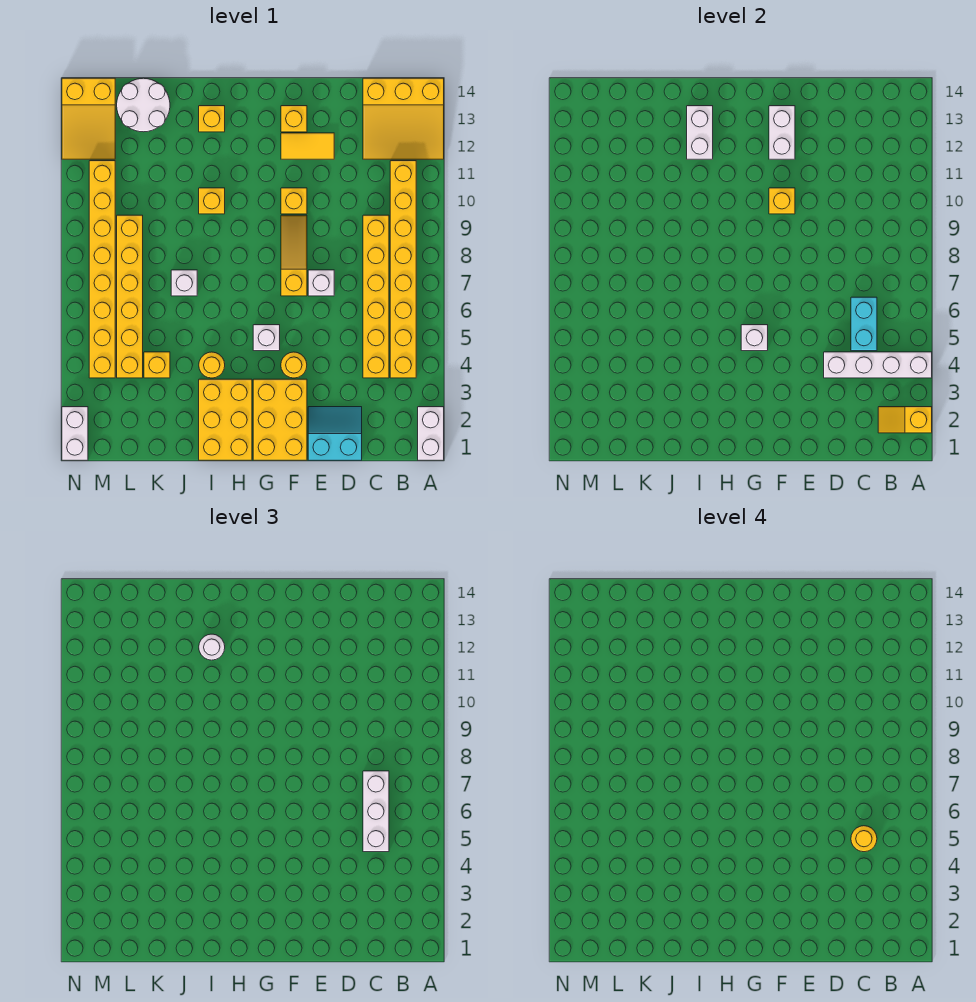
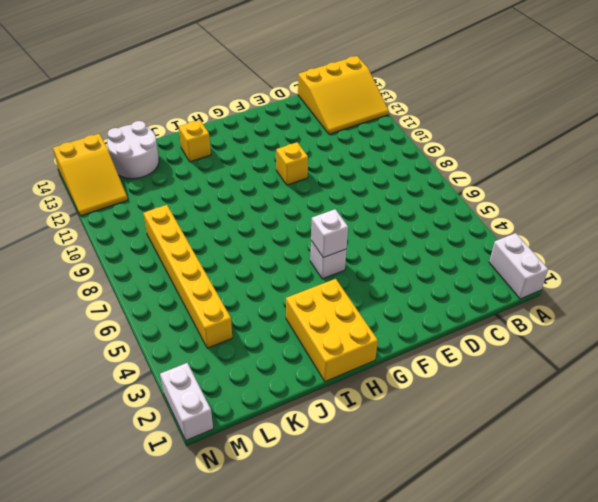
none -> yellow 1x8 brick [390,161,416,378]
none -> yellow 1x6 brick [363,215,389,378]
none -> cyan 2x2 slope [308,407,362,460]
none -> white 1x1 brick [308,270,334,296]

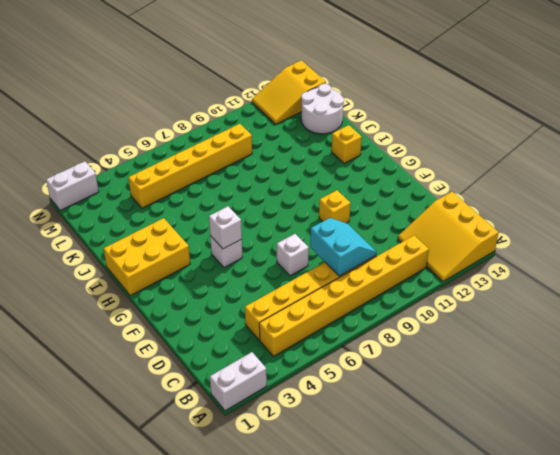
cyan 2x2 slope [310,218,377,276] -> cyan 2x2 slope moved to [308,407,362,460]
none -> yellow 1x2 tile [281,133,334,159]
none -> yellow 2x3 brick [253,379,307,460]
none -> yellow 1x1 round brick [281,352,307,378]
none -> yellow 1x3 slope [281,215,307,296]

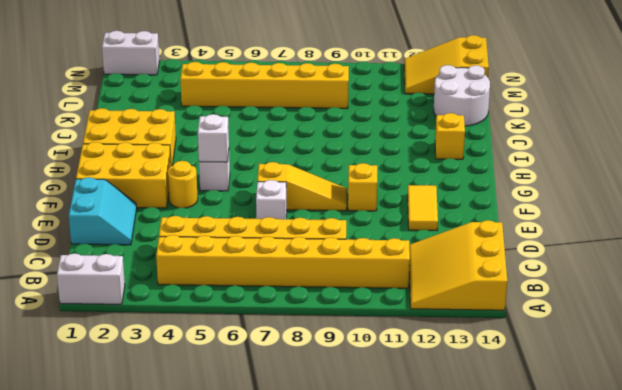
none -> yellow 1x1 brick [281,106,307,132]
none -> yellow 1x1 round brick [199,352,225,378]
none -> yellow 1x1 brick [199,188,225,214]
none -> white 1x1 brick [171,270,197,296]

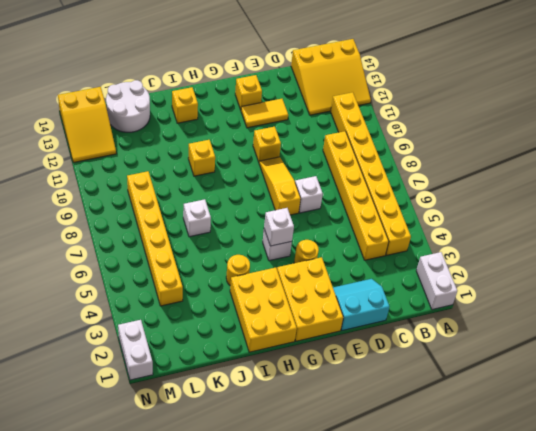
none -> yellow 1x1 brick [144,352,170,378]
none -> yellow 1x8 brick [89,161,115,378]
none -> yellow 1x2 slope [878,407,932,433]
none -> white 1x4 brick [824,352,932,378]

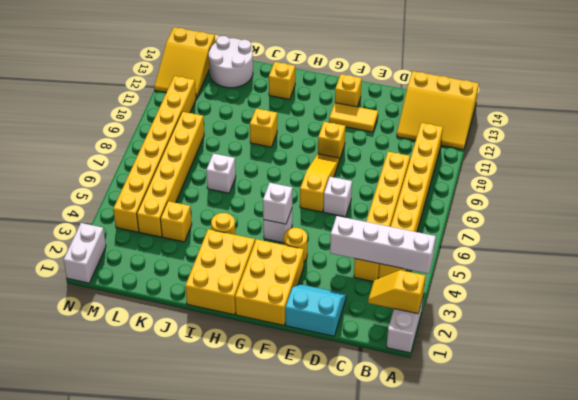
none -> cyan 1x2 brick [851,297,877,351]
none -> yellow 1x1 brick [769,188,795,214]
none -> white 1x2 brick [769,106,795,159]
none -> white 1x2 brick [687,106,713,159]

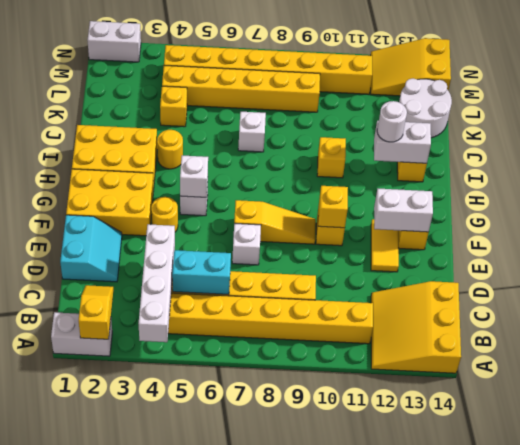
none -> white 1x3 brick [363,771,389,852]
none -> yellow 1x1 round brick [851,826,877,852]

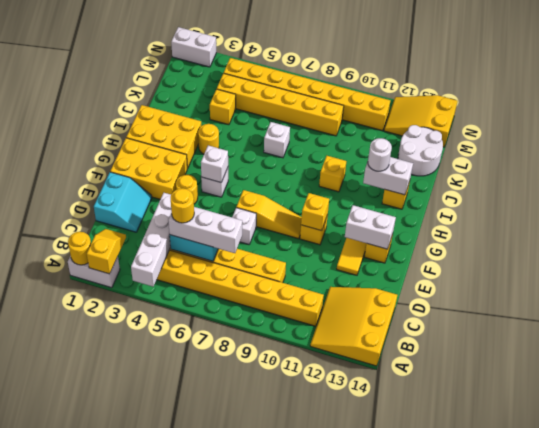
yellow 1x1 round brick [68,232,91,265] -> none

